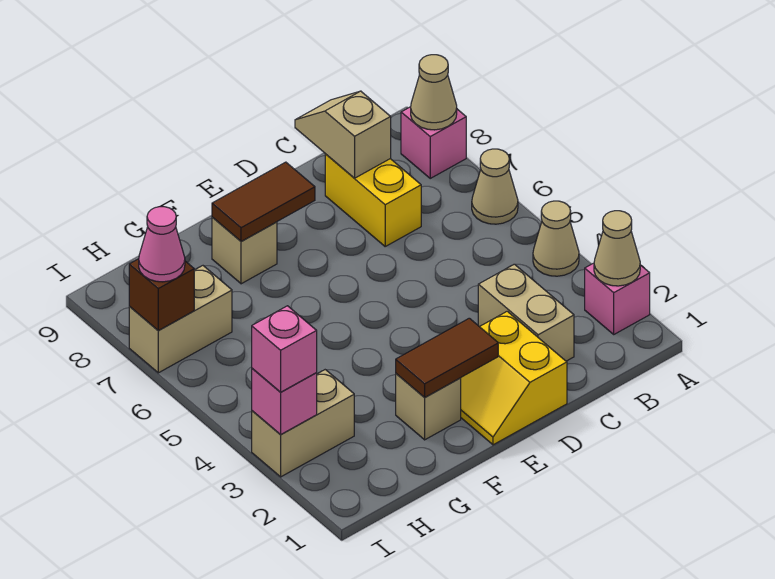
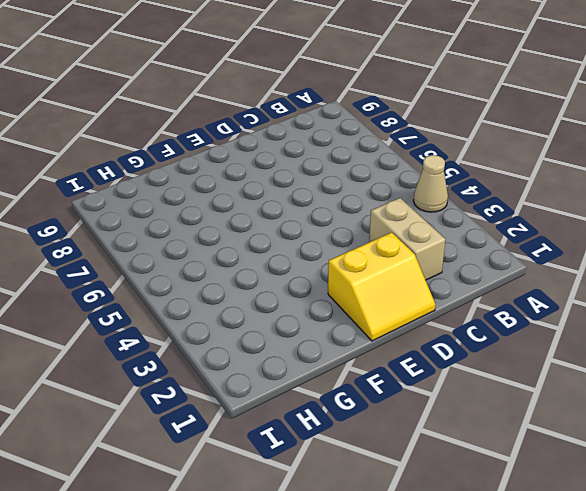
yellow 2x2 slope [328,232,436,341] -> yellow 2x2 slope turned to [461,311,567,445]
none -> pink 1x1 brick [585,263,650,334]
none -> tan 1x1 cone [472,149,518,224]
none -> pink 1x1 brick [401,107,466,178]

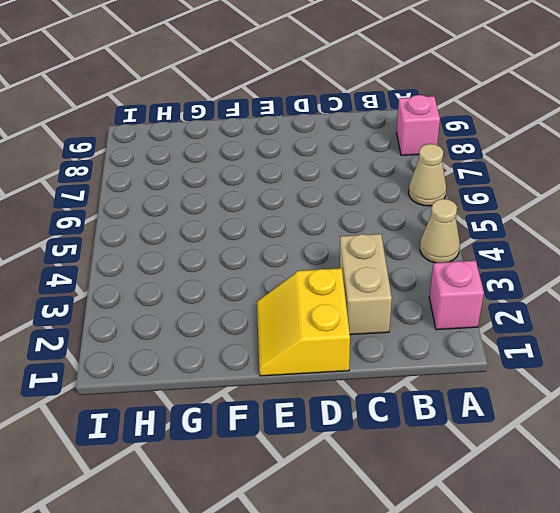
none -> yellow 1x2 brick [325,154,421,246]
none -> tan 1x1 brick [396,374,461,440]
none -> tan 1x1 brick [212,217,277,284]

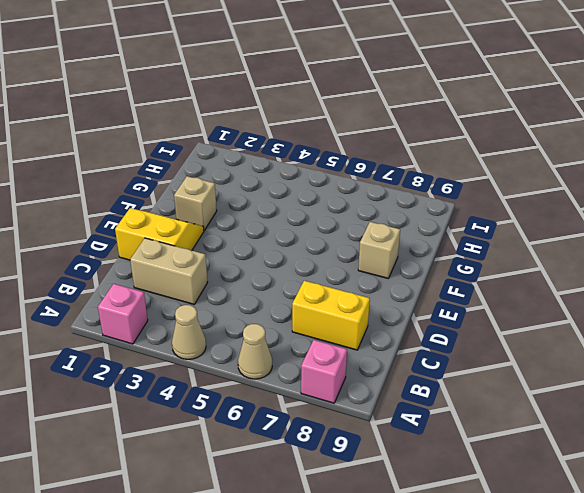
none -> tan 1x2 brick [252,370,354,477]
none -> tan 1x2 brick [129,266,232,373]
none -> tan 1x1 cone [594,211,640,286]

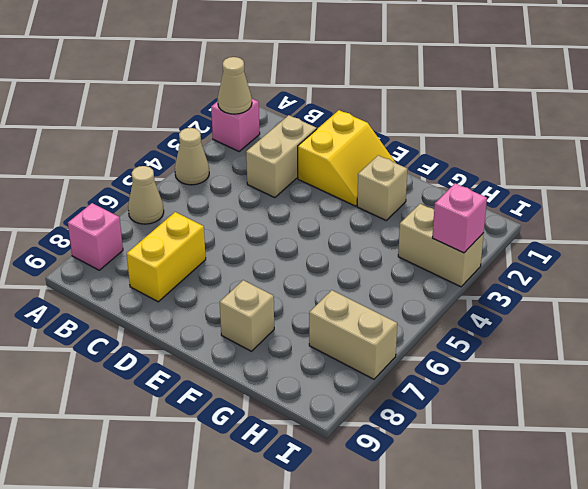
none -> tan 1x1 cone [411,55,457,130]
none -> tan 1x2 slope [295,91,391,178]
none -> brown 1x2 tile [396,318,498,398]

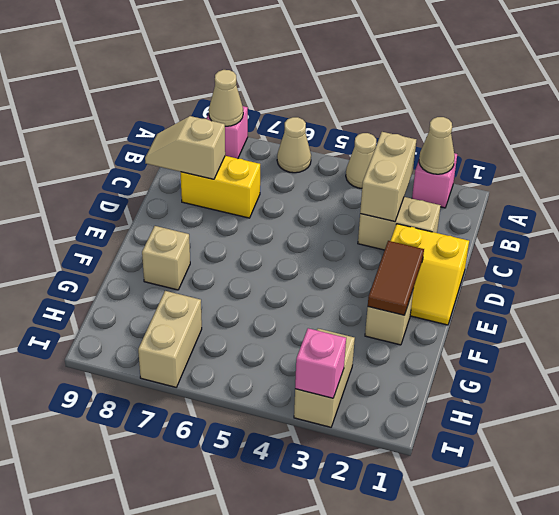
tan 1x2 brick [360,132,416,222] -> none
none -> brown 1x2 tile [212,162,315,242]
none -> brown 1x1 brick [129,259,194,330]
none -> pink 1x1 brick [252,306,317,392]

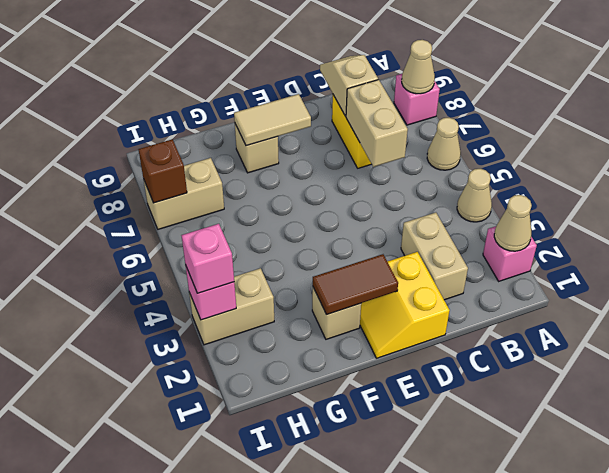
tan 1x2 brick [346,80,408,167] -> none
tan 1x2 tile [234,94,311,146] -> brown 1x2 tile [212,162,315,242]
none -> pink 1x1 cone [139,207,185,282]

